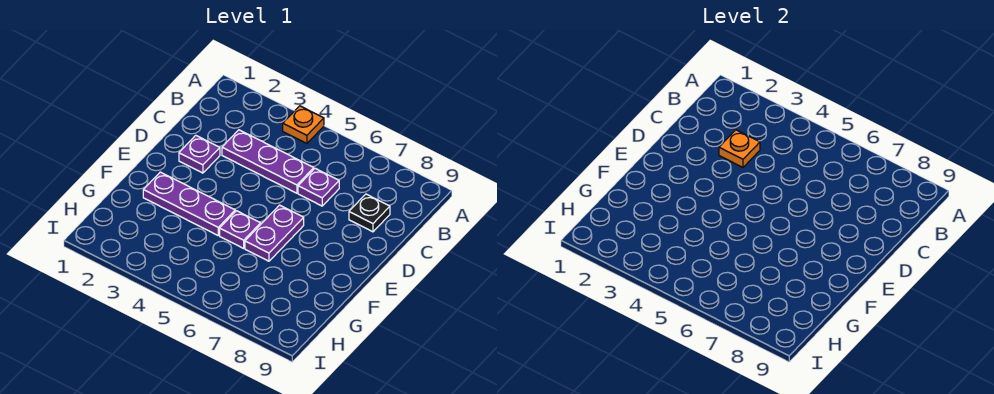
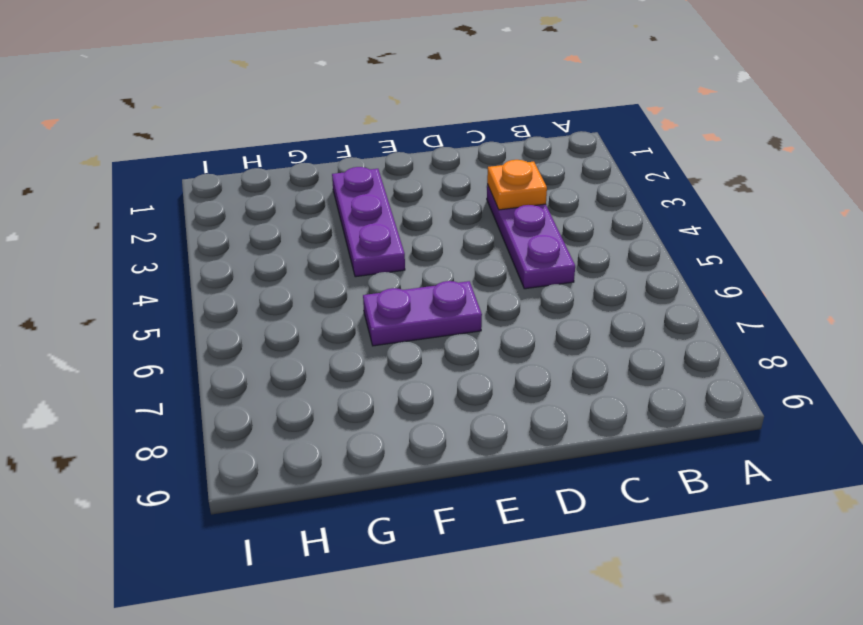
none -> orange 1x1 plate [283,106,324,144]
none -> purple 1x1 plate [298,168,339,206]

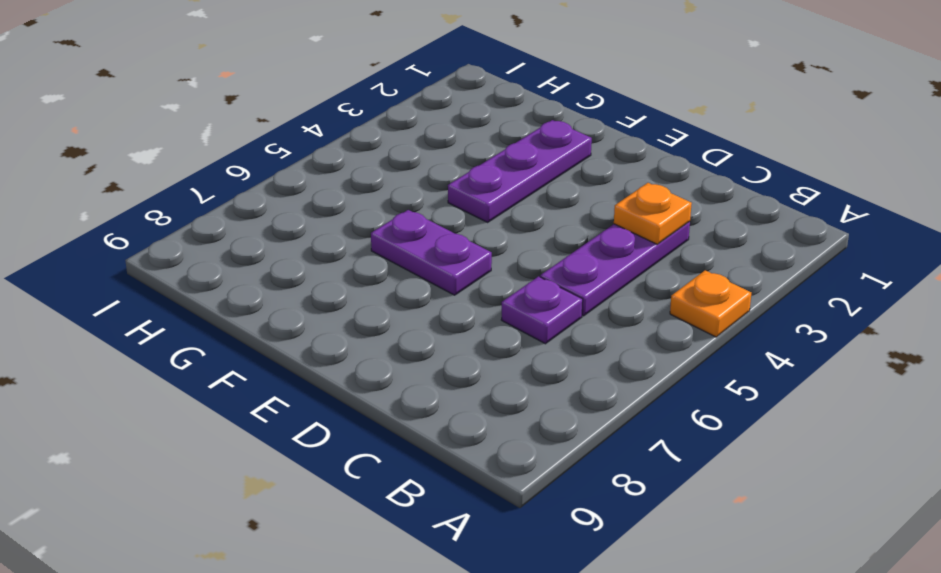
none -> black 1x1 plate [349,194,390,232]
none -> purple 1x1 plate [179,135,220,173]

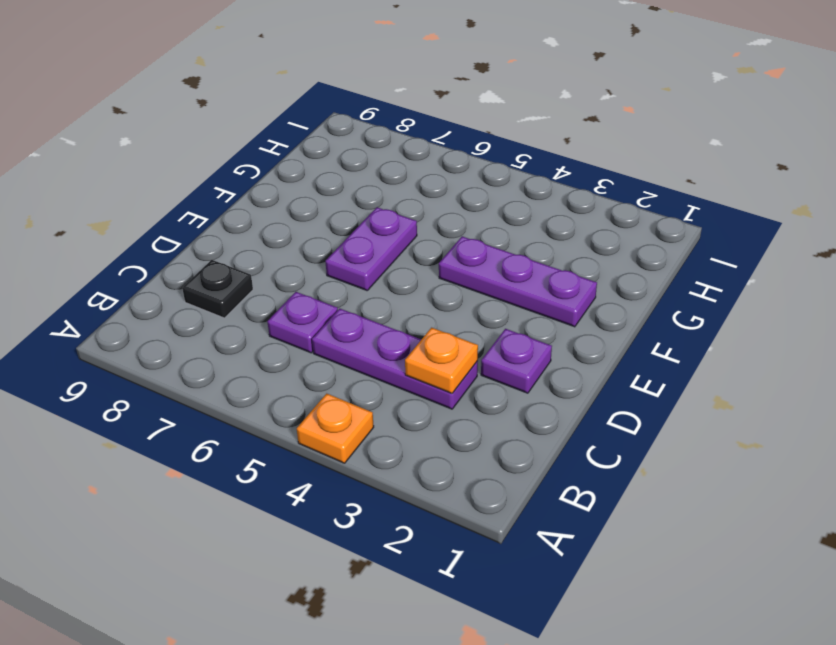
none -> purple 1x1 plate [220,211,261,248]

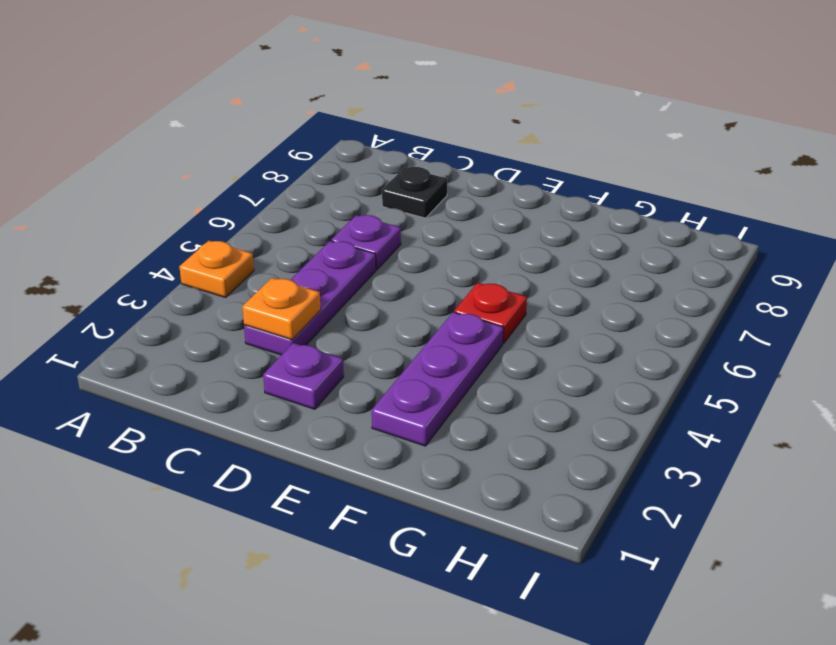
red 1x1 plate [454,283,527,343] -> purple 1x1 plate [220,211,261,248]
none -> purple 1x2 plate [245,205,304,261]

